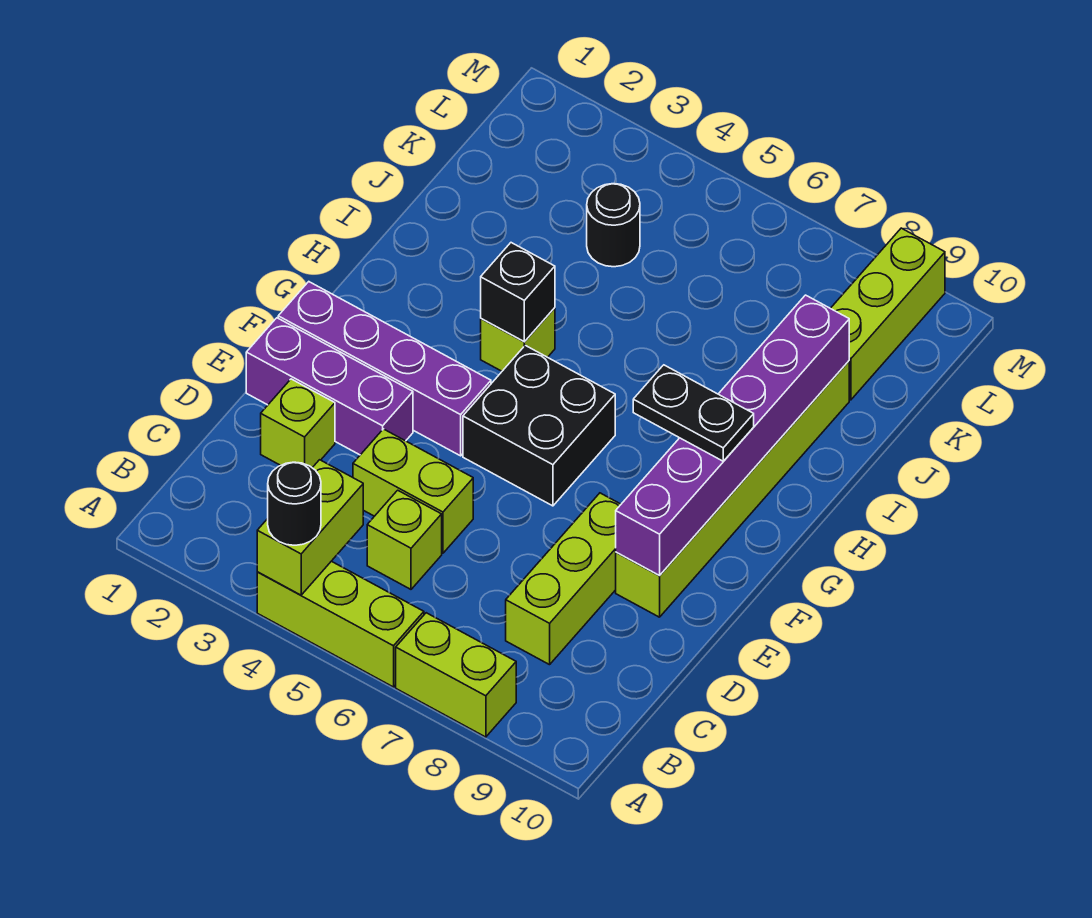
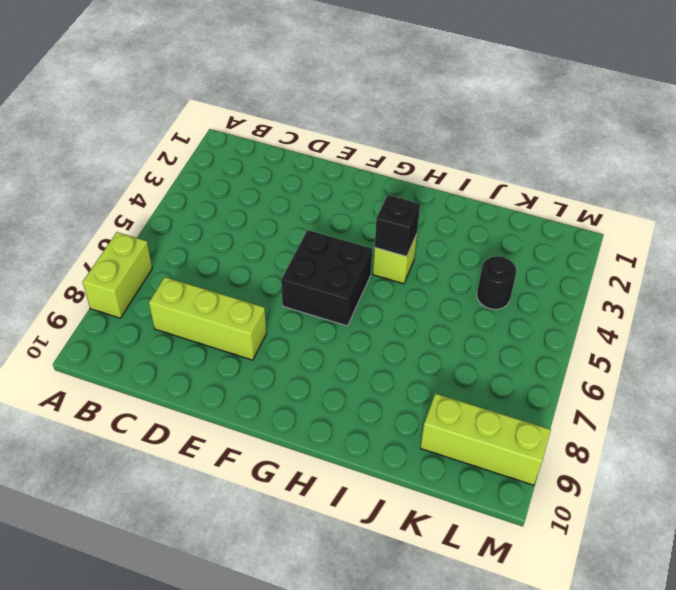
none -> lime 1x3 brick [257,561,424,687]
none -> lime 1x1 brick [367,490,442,589]
none -> lime 1x1 brick [261,379,335,468]

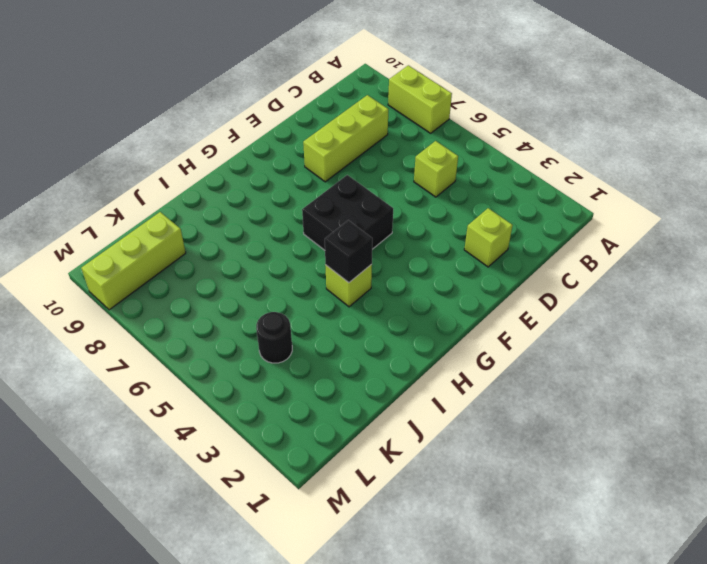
none -> lime 1x3 brick [257,561,424,687]
none -> lime 1x2 brick [353,429,473,553]
none -> purple 1x3 brick [246,318,413,455]

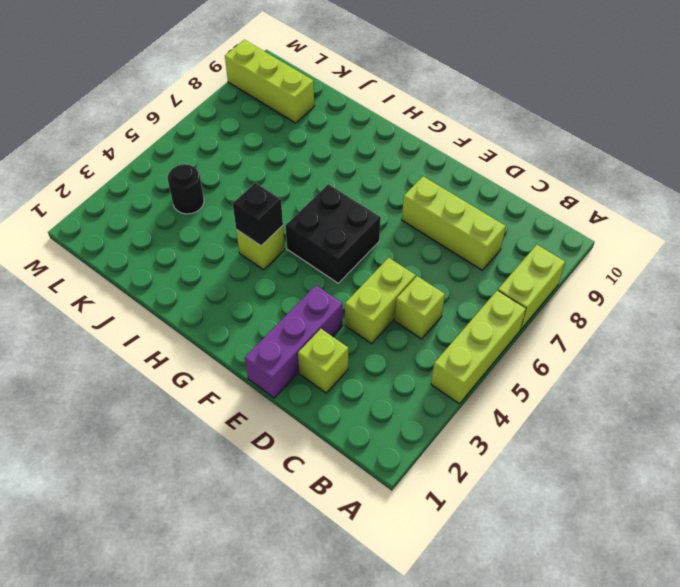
none -> lime 1x6 brick [616,361,849,617]
none -> purple 1x4 brick [278,282,491,456]
none -> lime 1x2 brick [257,460,363,595]

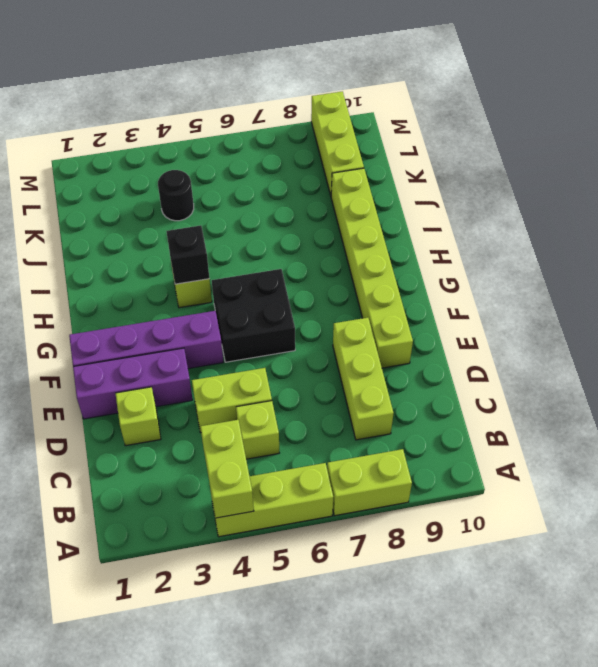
none -> purple 1x6 brick [616,295,849,575]
none -> black 1x1 round brick [268,462,321,545]
none -> black 1x2 plate [633,365,754,461]

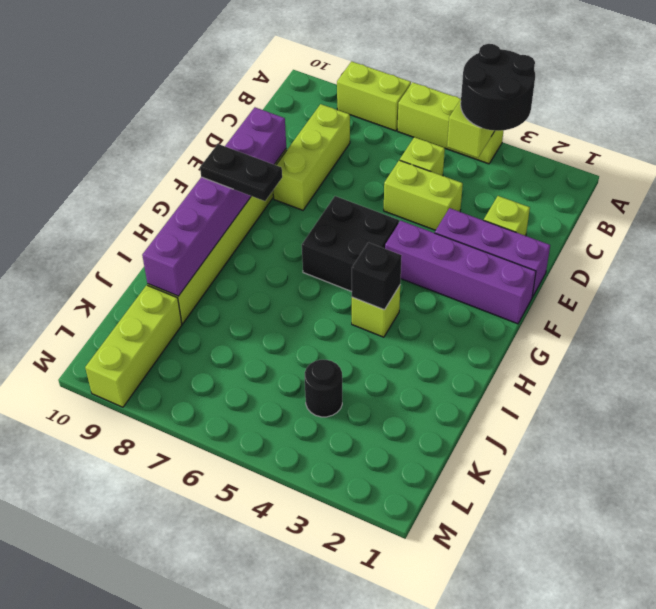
black 2x2 round brick [461,44,535,131] -> black 1x1 round brick [268,462,321,545]

